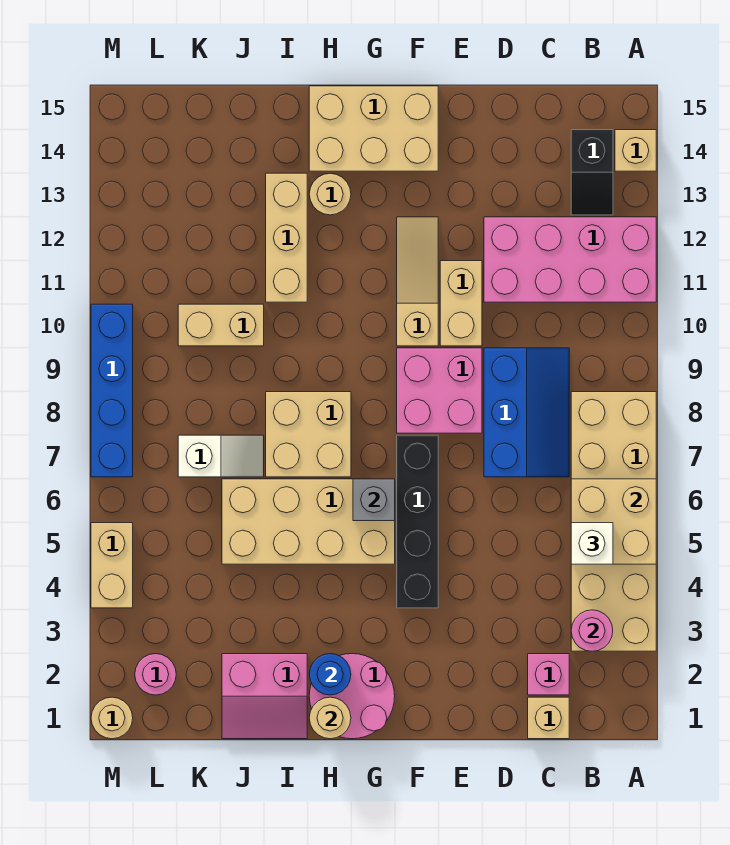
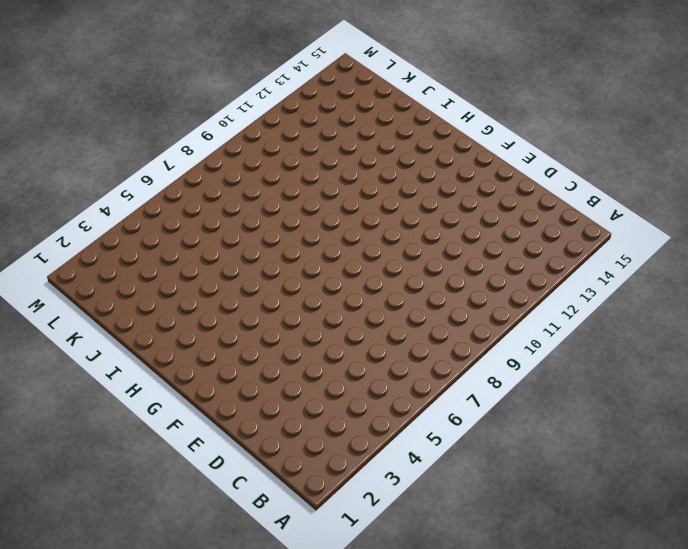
none -> tan 2x6 brick [571,392,656,651]
none -> pink 2x4 brick [484,217,656,302]
none -> tan 1x1 brick [615,130,656,171]
none -> black 1x2 slope [571,130,613,215]

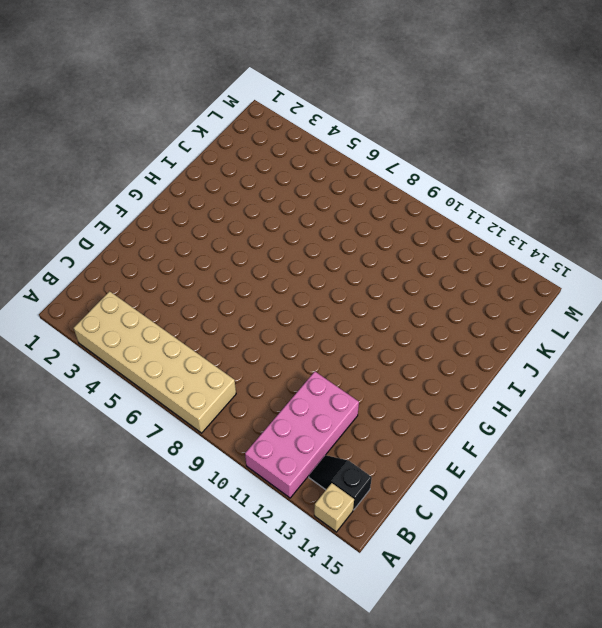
none -> tan 1x1 brick [528,697,569,739]
none -> pink 1x1 brick [528,654,569,695]
none -> blue 2x3 slope [484,348,569,477]
none -> pink 2x2 brick [397,348,482,433]

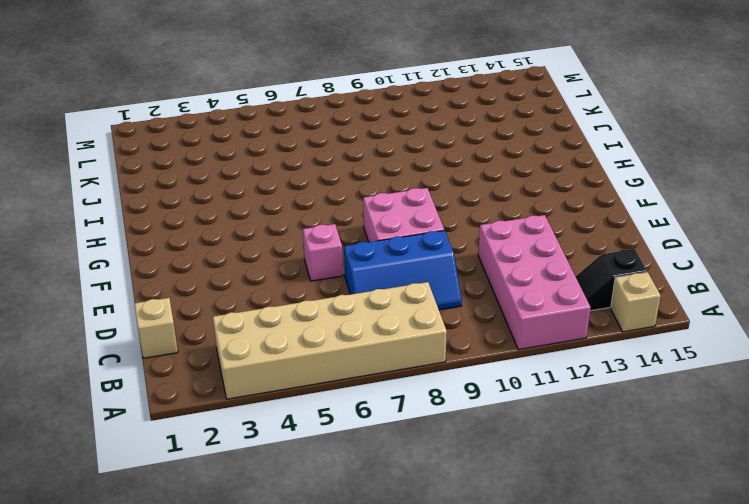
pink 1x1 brick [303,224,343,281] -> pink 1x1 brick moved to [528,654,569,695]
none -> tan 1x2 brick [440,261,482,346]
none -> black 1x4 brick [397,435,438,608]
none -> tan 1x3 slope [397,217,438,346]
none -> tan 2x3 brick [309,86,438,171]

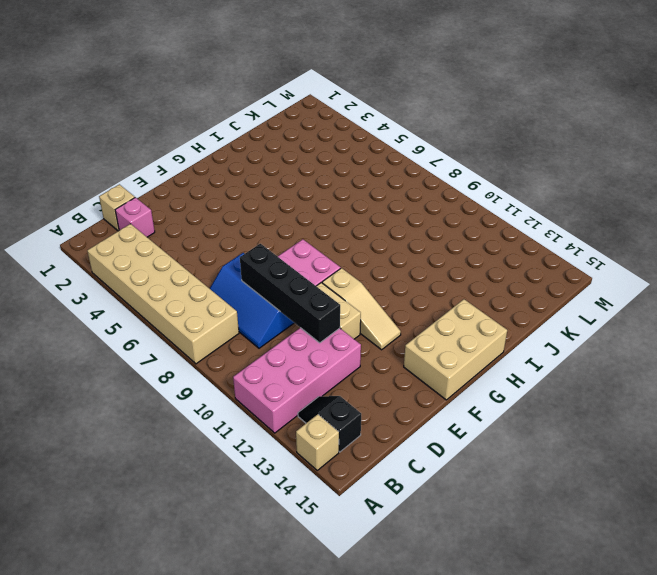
black 1x4 brick [240,244,340,343] -> black 1x4 brick moved to [397,435,438,608]
none -> pink 2x2 round brick [309,654,395,739]
none -> tan 2x4 brick [222,479,395,564]
none -> tan 2x2 brick [266,392,351,477]
none -> tan 1x1 round brick [309,173,351,215]

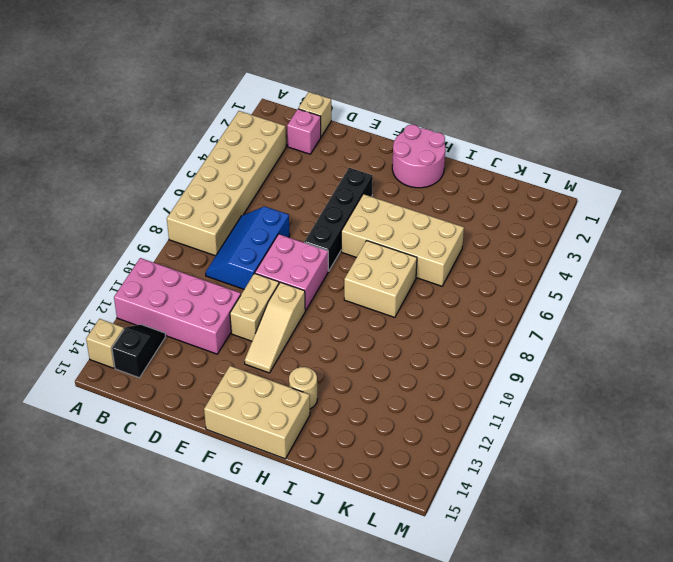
none -> pink 2x2 slope [222,654,307,739]
none -> tan 1x3 brick [266,173,307,302]
none -> white 1x2 slope [178,435,264,477]
none -> tan 1x2 brick [178,304,264,346]

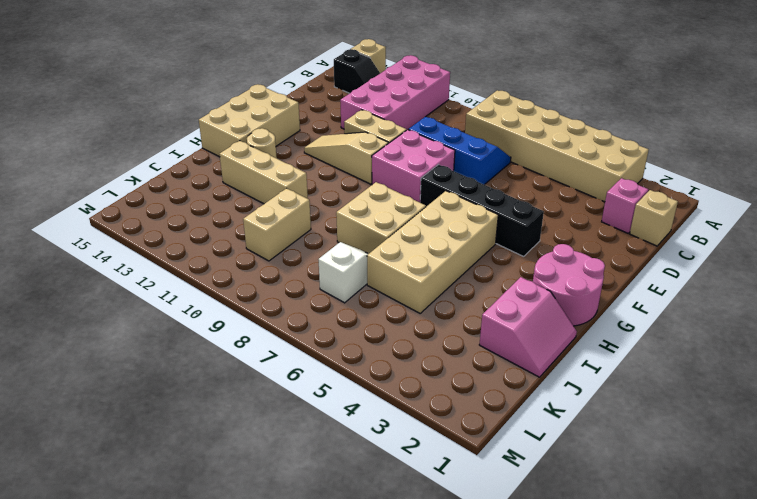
none -> pink 1x1 round brick [135,654,176,695]
none -> tan 1x1 round brick [91,697,133,739]
none -> tan 1x2 brick [91,523,133,608]
none -> blue 1x4 brick [91,304,133,477]

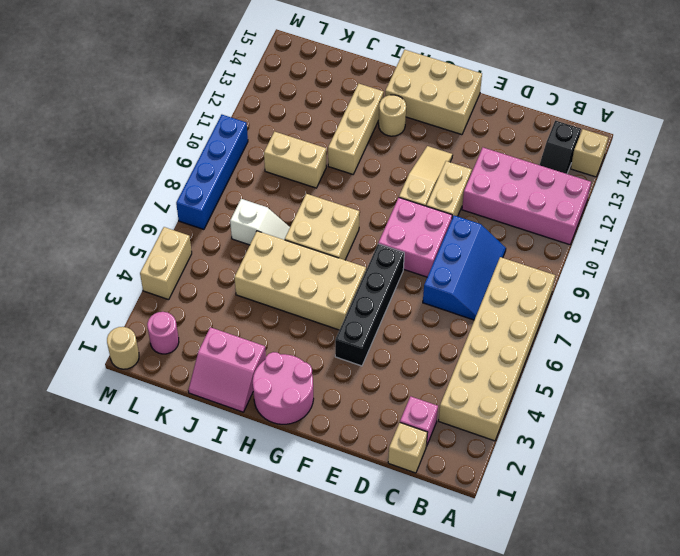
none -> tan 2x2 brick [571,479,656,564]
none -> pink 1x1 round brick [571,610,613,651]
none -> grey 1x1 brick [353,479,395,521]
none -> tan 1x1 round brick [309,697,351,739]

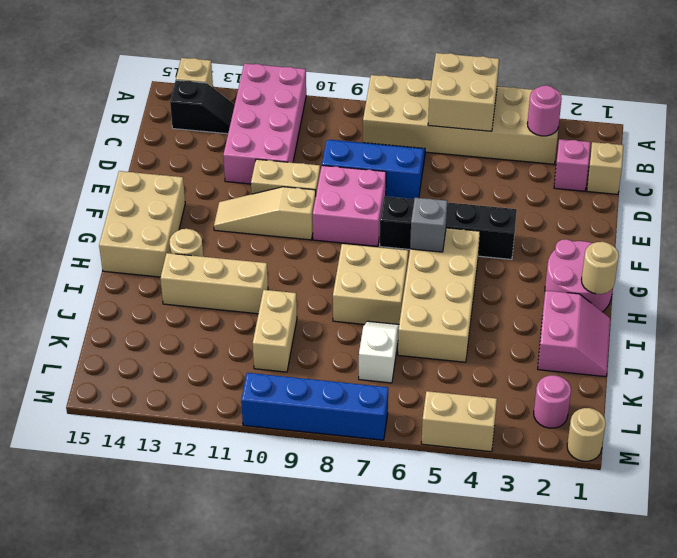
none -> blue 1x1 round brick [309,654,351,695]
none -> white 1x1 brick [571,523,613,564]

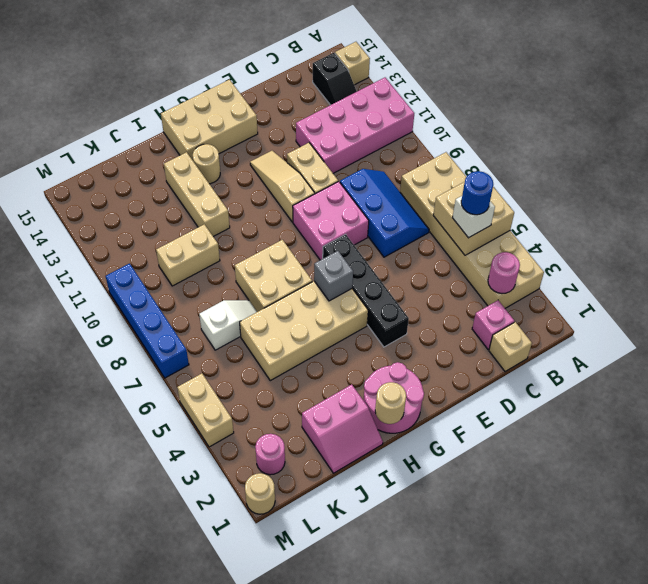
blue 1x1 round brick [461,171,493,215] -> blue 1x1 round brick moved to [309,654,351,695]

